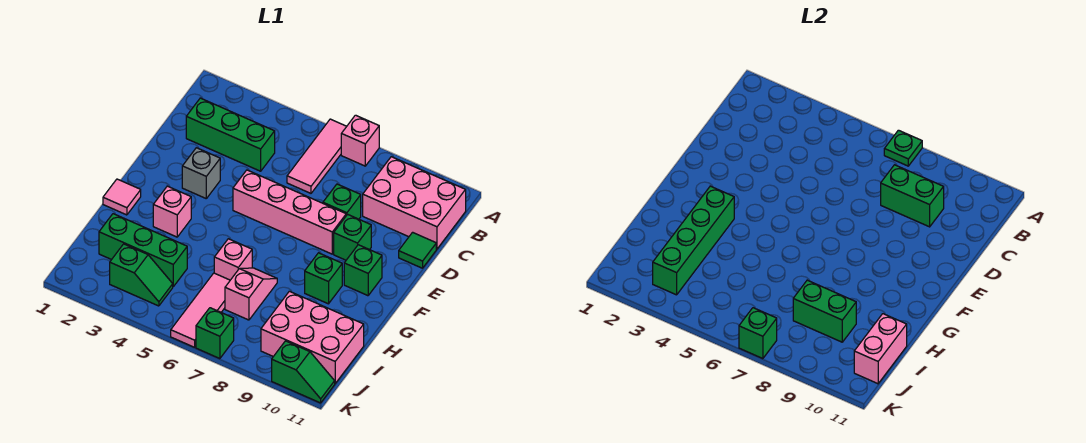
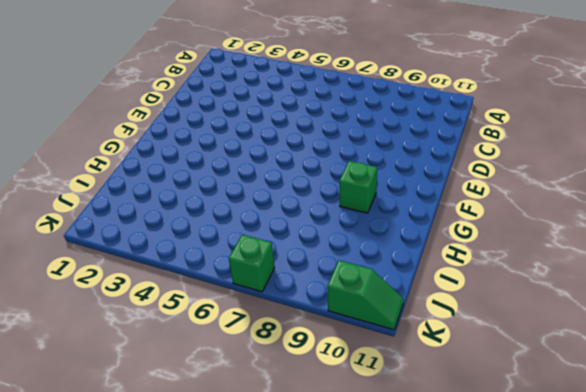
none -> pink 1x3 tile [287,119,347,193]
none -> pink 1x1 brick [341,115,379,166]
none -> pink 2x3 brick [363,157,466,249]

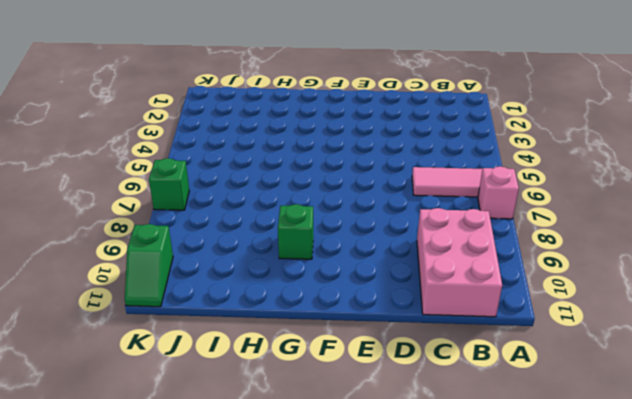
none -> green 1x3 brick [186,98,275,171]
none -> green 1x1 brick [323,184,361,219]
none -> green 1x1 tile [399,232,436,268]

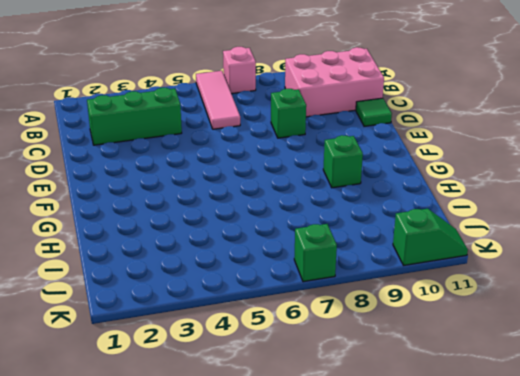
none -> grey 1x1 brick [182,148,220,198]
none -> pink 1x4 brick [233,170,346,254]
none -> green 1x1 brick [334,214,371,260]

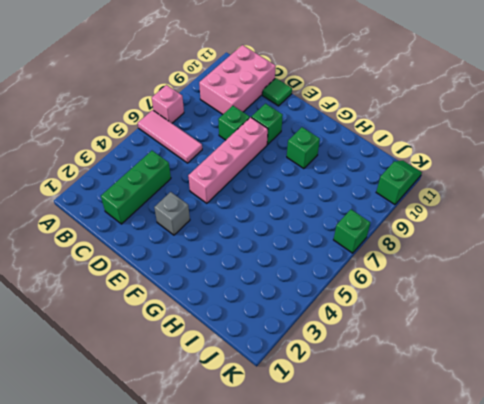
none -> green 1x1 brick [344,245,382,296]
none -> pink 1x1 tile [103,179,141,215]
none -> pink 1x1 brick [153,186,191,237]

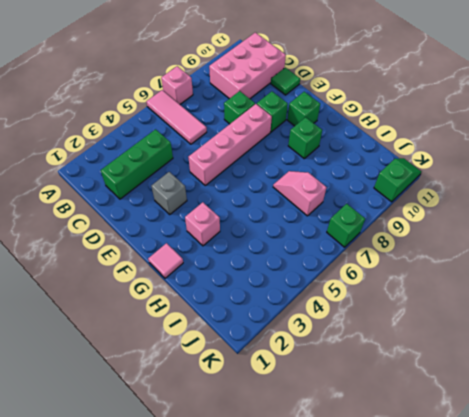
none -> pink 1x1 brick [214,239,252,280]
none -> green 1x3 brick [99,214,187,286]
none -> pink 1x3 tile [171,273,230,347]

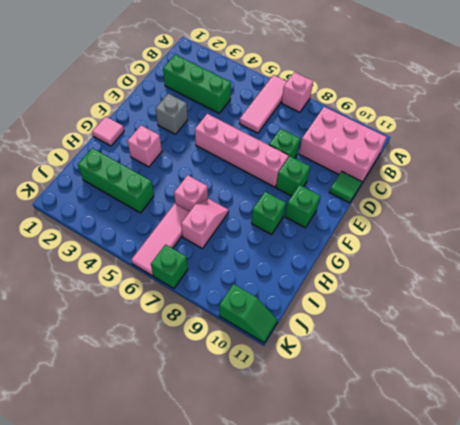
none -> pink 2x3 brick [261,291,364,383]
none -> green 1x2 slope [110,244,173,306]
none -> green 1x1 plate [884,130,922,166]

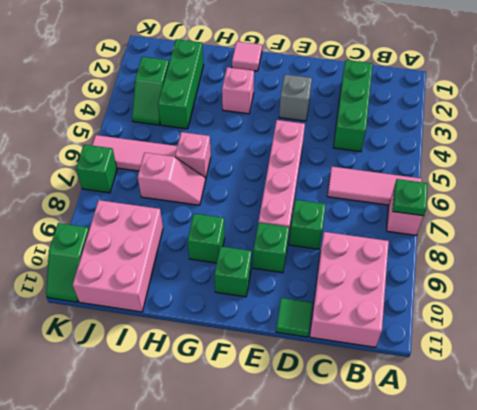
none -> green 1x2 brick [881,165,944,227]
none -> green 1x4 brick [653,186,734,295]
none -> green 1x2 brick [793,280,856,342]

